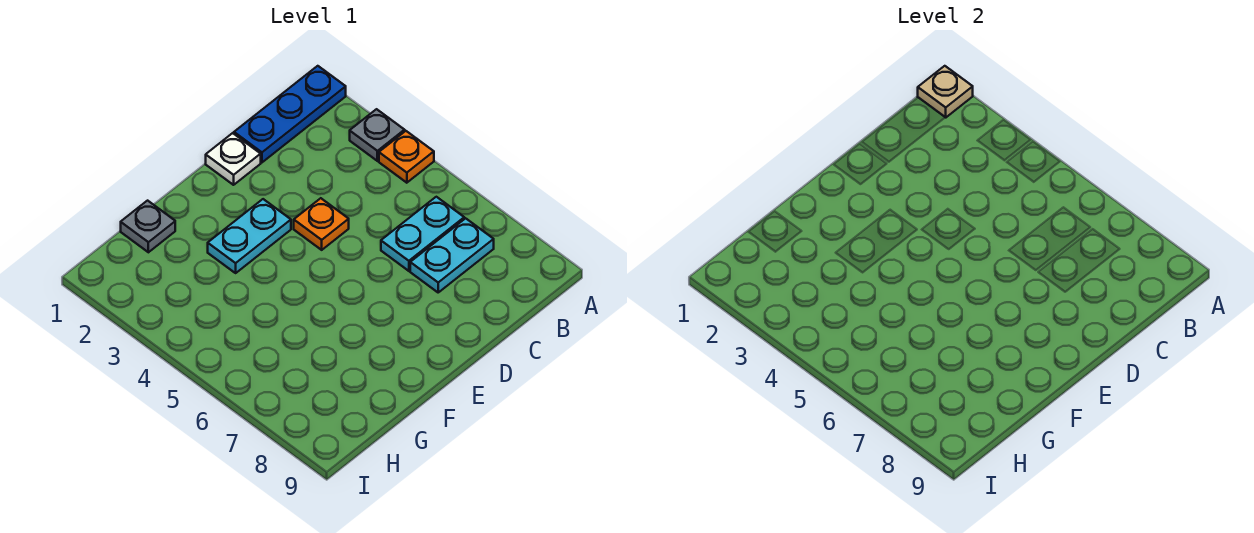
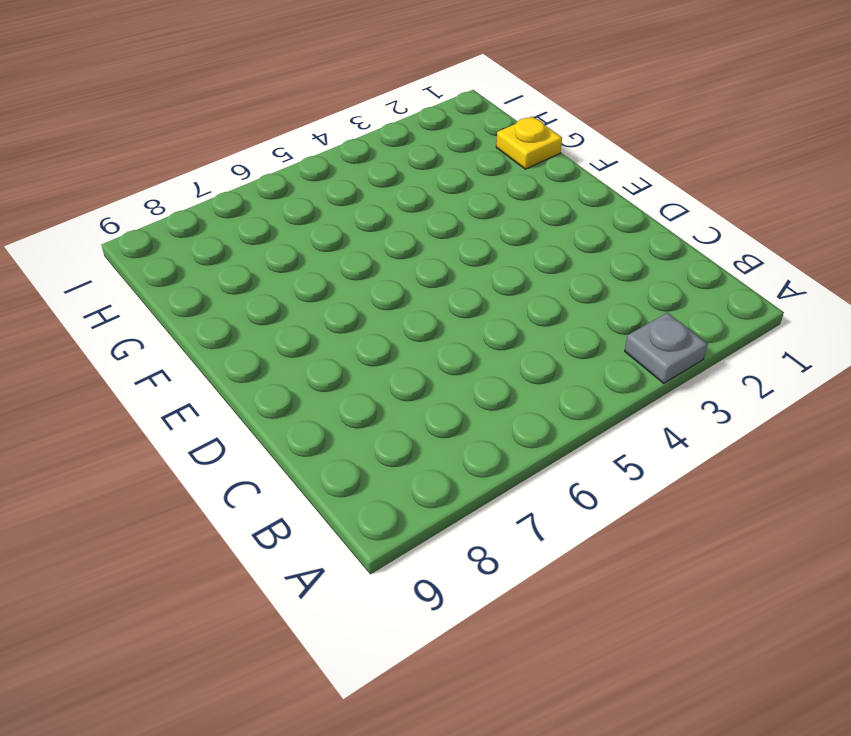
yellow 1x1 plate [496,117,562,169] -> grey 1x1 plate [121,201,175,252]
none -> blue 1x3 plate [234,66,346,162]
none -> orange 1x1 plate [379,131,434,183]

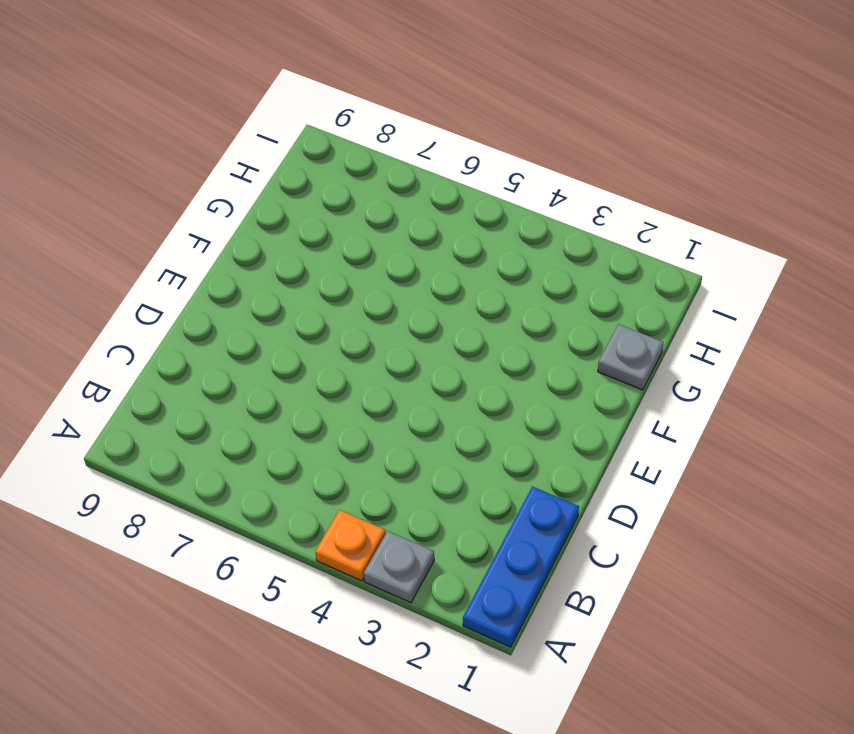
none -> cyan 1x2 plate [381,197,464,271]
none -> cyan 1x2 plate [410,218,494,292]

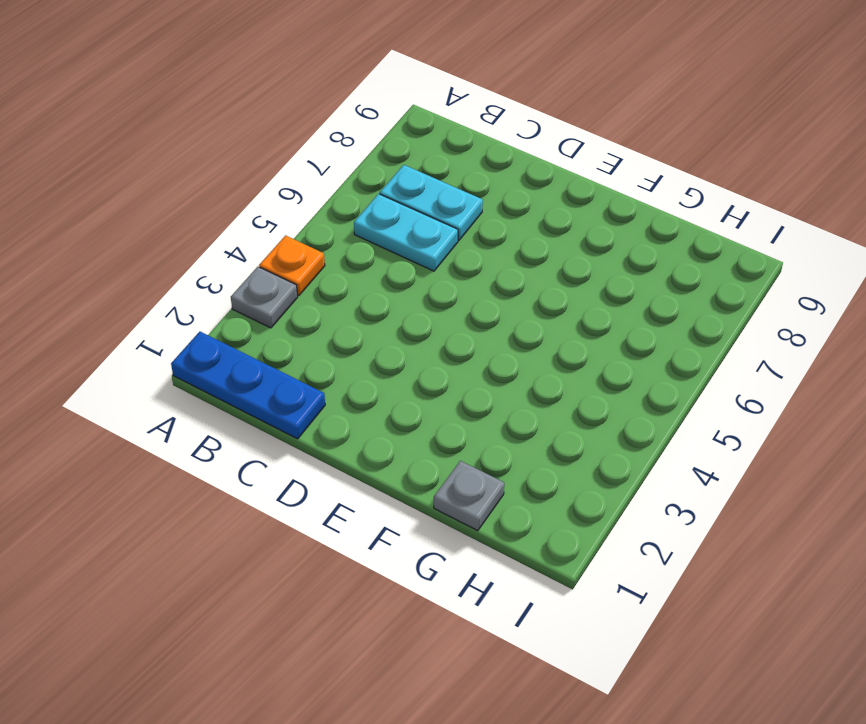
none -> white 1x1 plate [206,133,261,185]
none -> orange 1x1 plate [294,198,349,250]

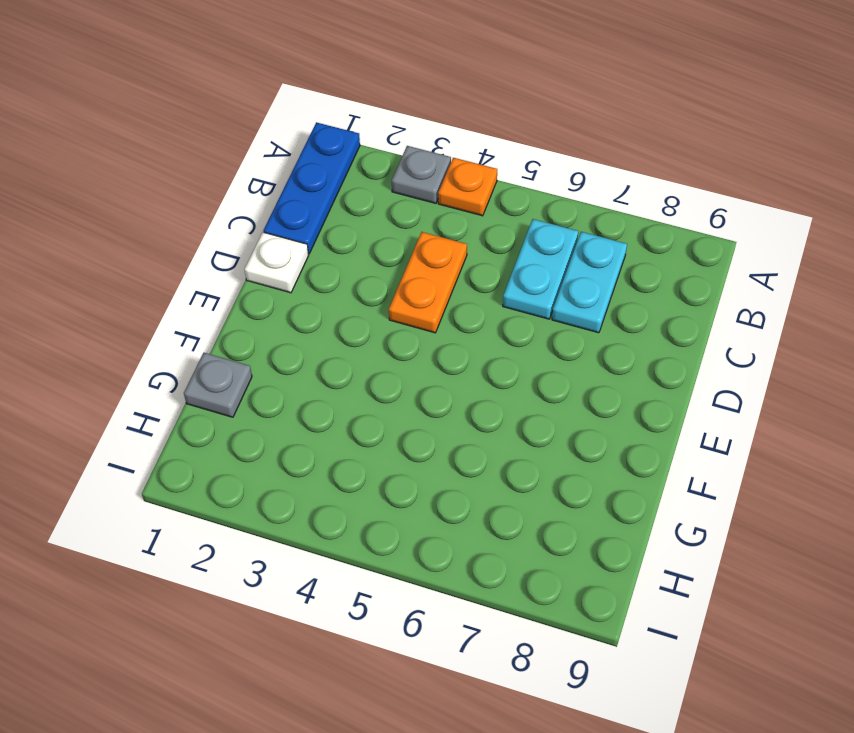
orange 1x2 plate [389,232,467,333] -> orange 1x1 plate [294,198,349,250]
none -> cyan 1x2 plate [208,199,291,273]
none -> tan 1x1 plate [918,66,973,118]

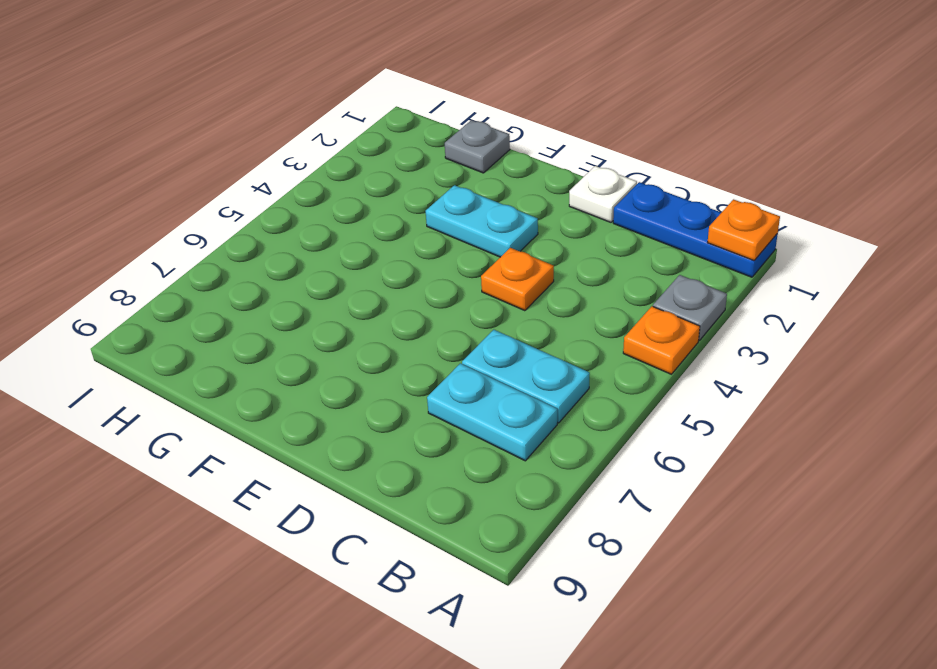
orange 1x1 plate [707,199,780,261] -> tan 1x1 plate [918,66,973,118]

